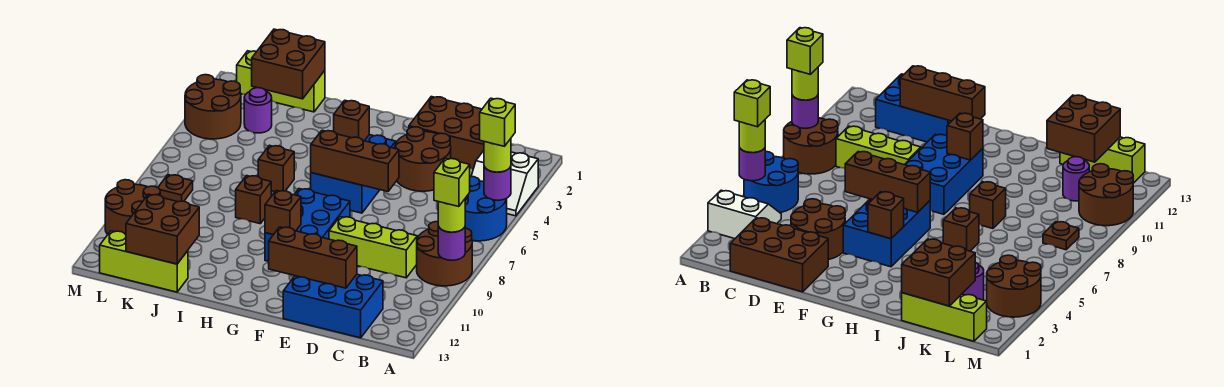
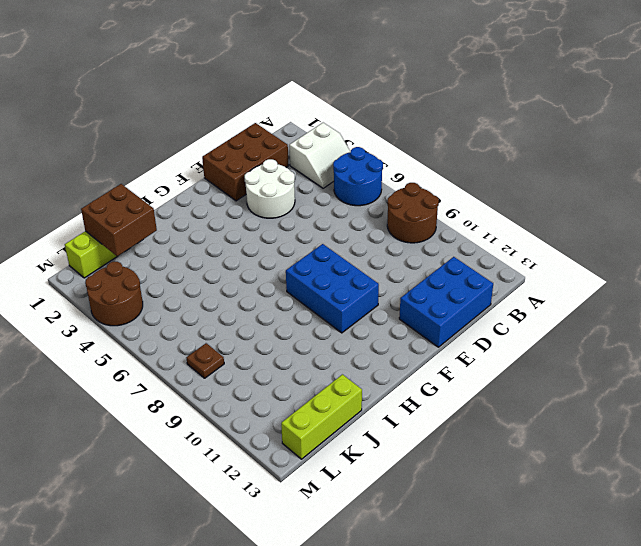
white 2x2 round brick [245,159,295,218] -> brown 2x2 round brick [395,127,451,191]
none -> lime 1x3 brick [329,217,417,278]
none -> blue 2x3 brick [311,135,396,213]
none -> brown 1x1 brick [258,145,294,192]
none -> brown 1x1 brick [236,176,271,224]

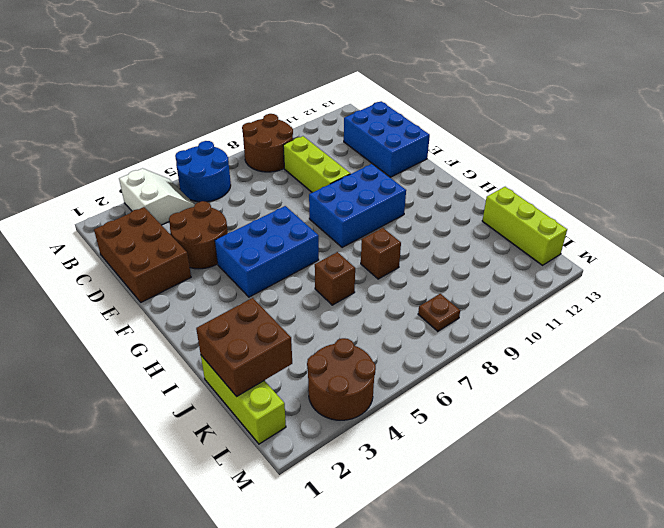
none -> purple 1x1 round brick [244,88,272,133]
none -> purple 1x1 round brick [1063,157,1089,201]
none -> brown 2x2 round brick [105,180,160,235]
none -> purple 1x1 round brick [484,166,511,200]

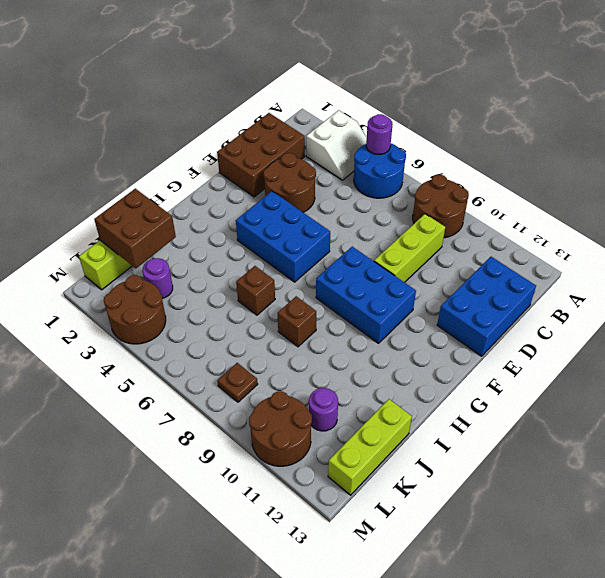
none -> purple 1x1 round brick [438,226,465,260]
none -> brown 1x3 brick [269,227,357,288]
none -> brown 1x3 brick [311,130,399,192]
none -> brown 1x1 brick [334,100,369,141]

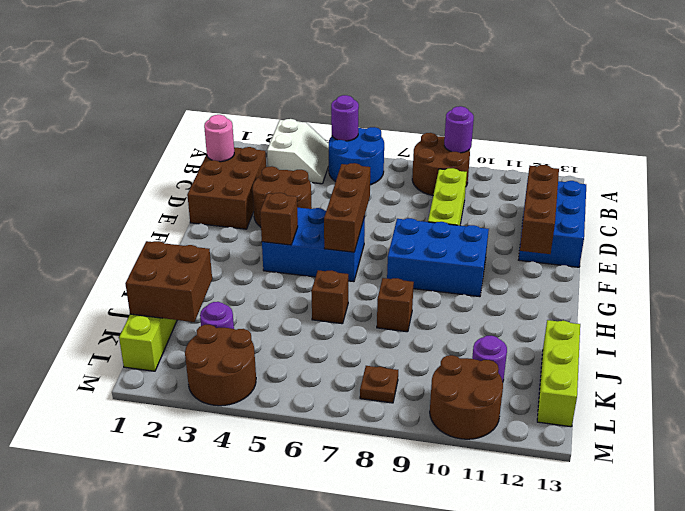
pink 1x1 round brick [204,115,234,162] -> none
none -> brown 1x1 brick [265,190,301,235]
none -> brown 2x2 brick [126,194,199,264]
none -> lime 1x1 round brick [484,139,511,172]
none -> lime 1x1 round brick [438,199,465,232]

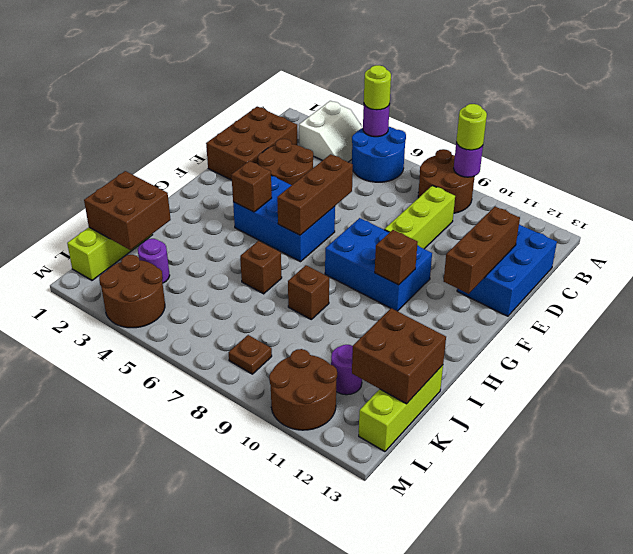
none -> lime 1x1 brick [480,98,515,146]
none -> lime 1x1 brick [434,158,470,207]

